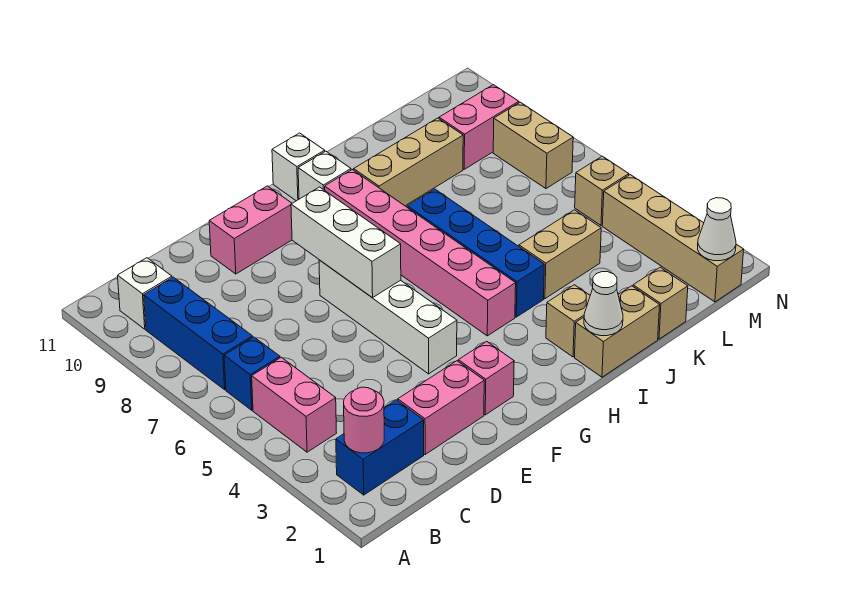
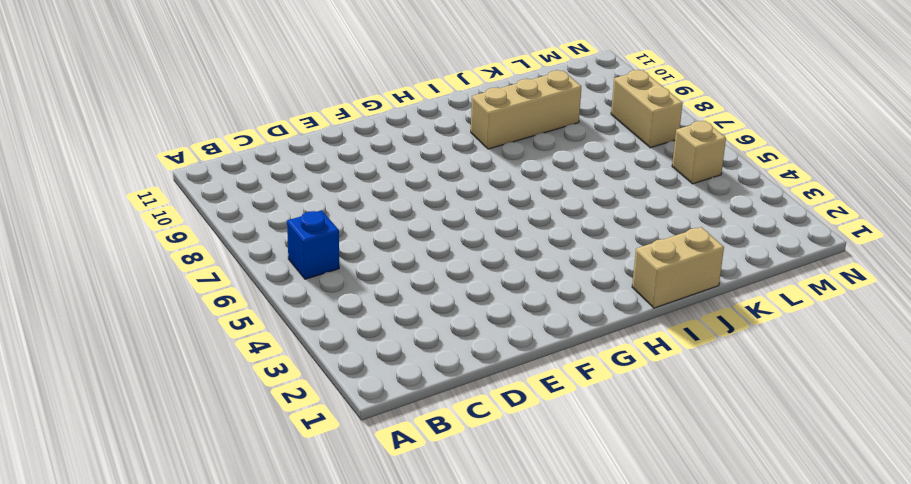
none -> blue 1x2 brick [336,400,424,495]
none -> pink 1x2 brick [252,357,336,452]
none -> blue 1x3 brick [144,277,253,390]

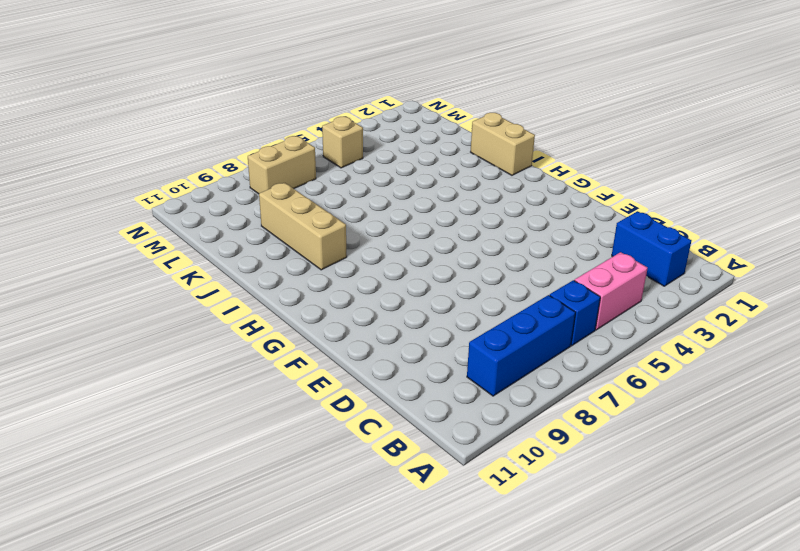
none -> white 1x1 brick [118,258,172,329]
none -> pink 1x2 brick [398,361,484,454]
none -> pink 1x2 brick [209,186,292,274]

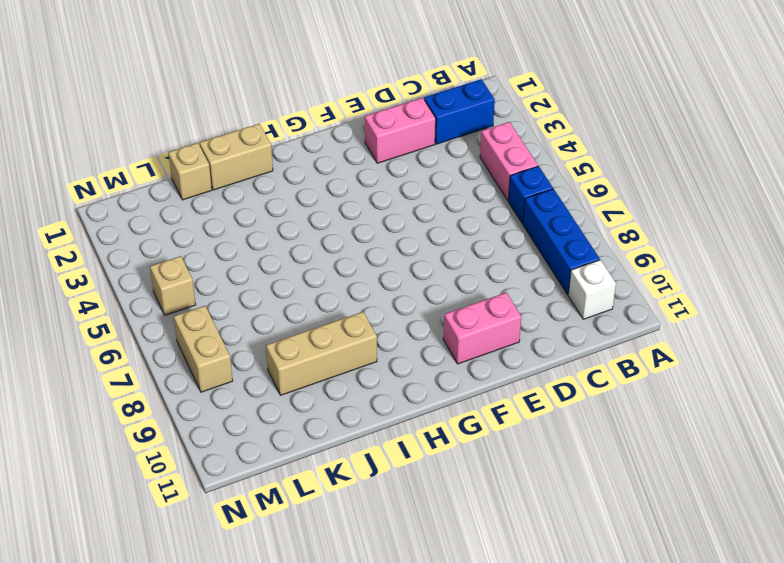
none -> pink 1x1 brick [458,341,514,415]
none -> white 1x4 brick [319,260,457,374]
none -> pink 1x6 brick [325,170,516,336]

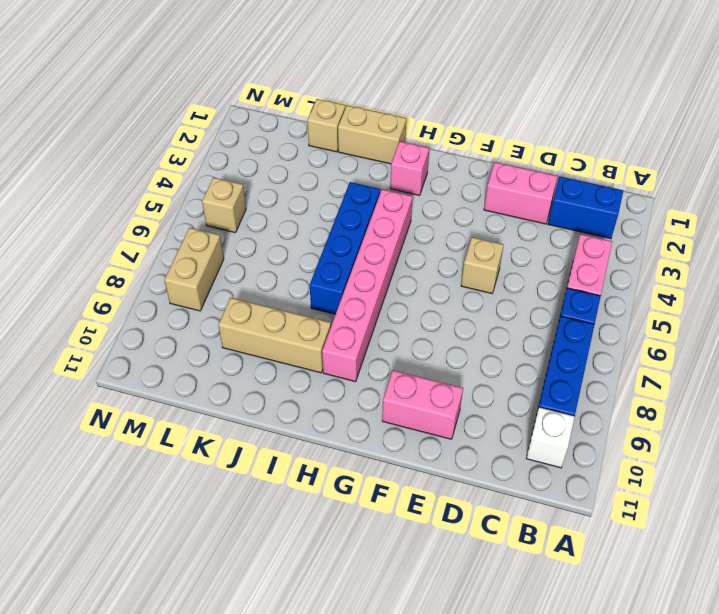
tan 1x1 brick [461,237,504,294] -> tan 1x1 brick moved to [546,285,590,357]
pink 1x1 brick [390,142,429,195] -> pink 1x1 brick moved to [458,341,514,415]
none -> white 1x4 brick [319,260,457,374]
none -> white 1x1 brick [298,151,351,199]
none -> white 1x1 brick [272,133,325,201]

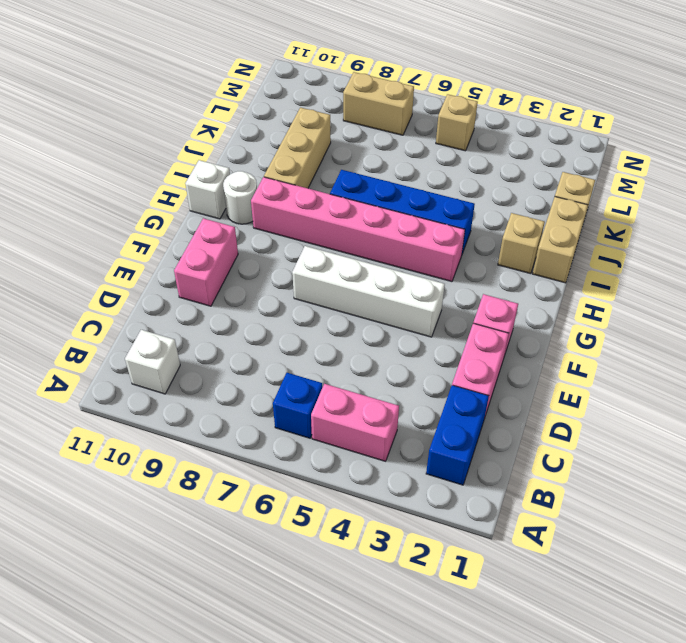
white 1x1 round brick [223,171,257,224] -> white 1x1 brick [298,151,351,199]
none -> blue 1x3 brick [144,277,253,390]
none -> tan 1x2 brick [519,210,601,299]
none -> pink 1x2 brick [439,85,519,169]

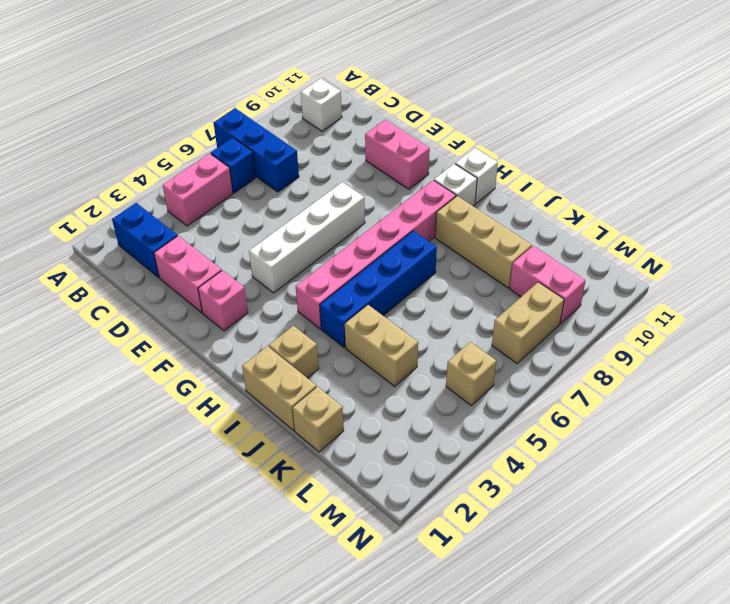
blue 1x3 brick [214,108,299,192] -> blue 1x3 brick turned to [144,277,253,390]
none -> tan 1x4 brick [602,175,744,302]
none -> pink 1x1 round brick [344,387,384,453]
none -> white 1x3 brick [291,187,401,298]

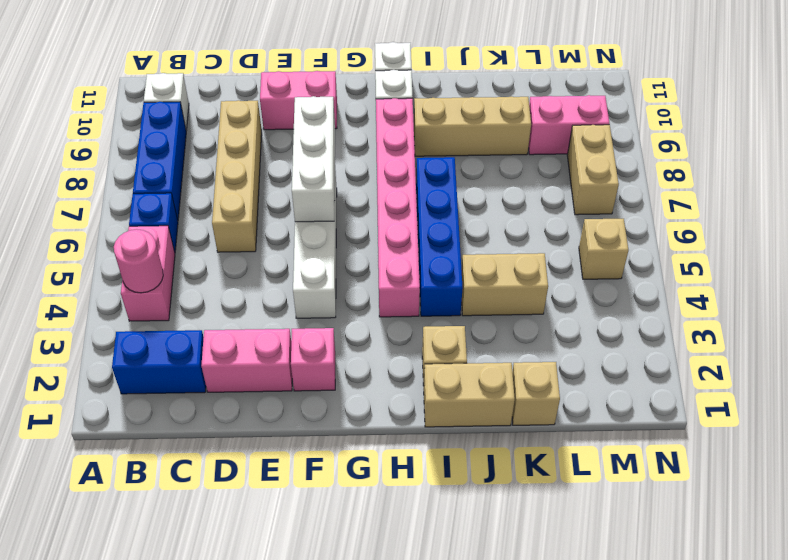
pink 1x1 round brick [114,229,163,293] -> pink 1x1 round brick moved to [344,387,384,453]
tan 1x4 brick [212,100,262,252] -> tan 1x4 brick moved to [602,175,744,302]
none -> white 1x1 cone [584,272,623,336]
none -> white 1x1 cone [698,198,736,261]

